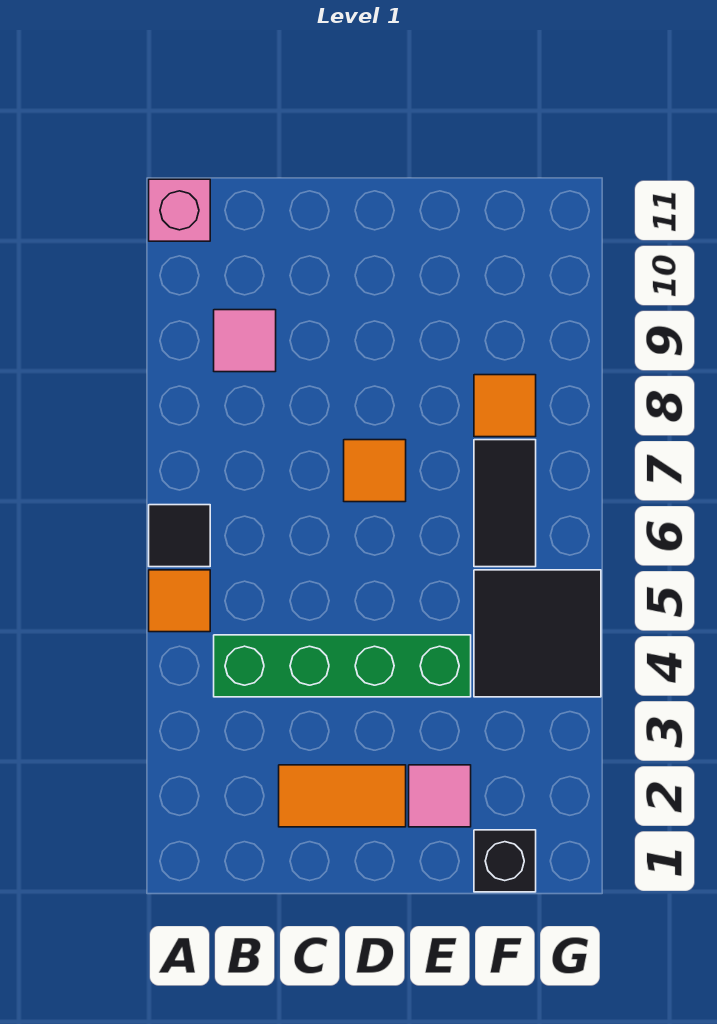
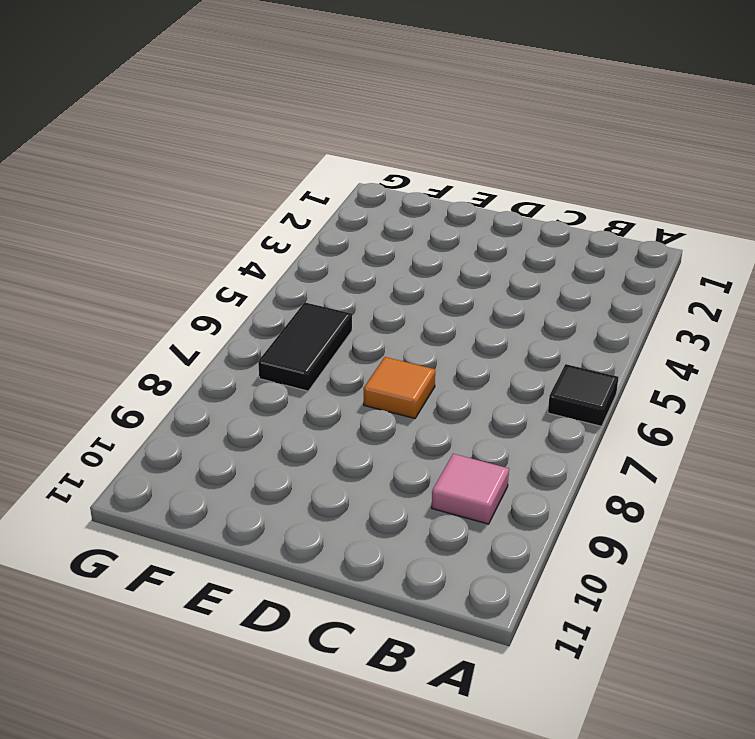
none -> orange 1x1 tile [149,570,210,632]
none -> pink 1x1 brick [149,179,210,241]
none -> green 1x4 brick [214,635,471,697]

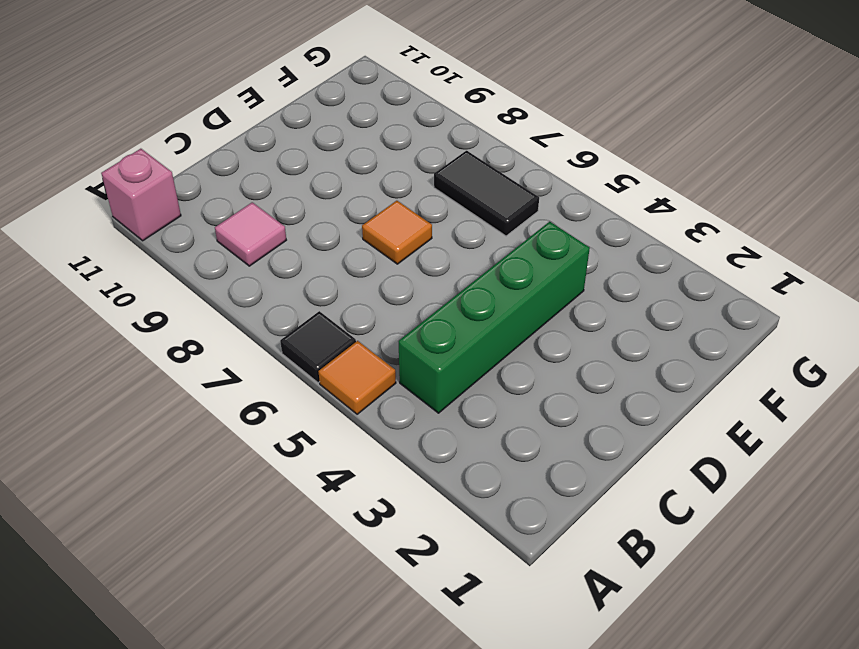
none -> orange 1x2 tile [279,765,406,827]
none -> pink 1x1 tile [409,765,471,827]
none -> black 1x1 brick [474,830,536,892]

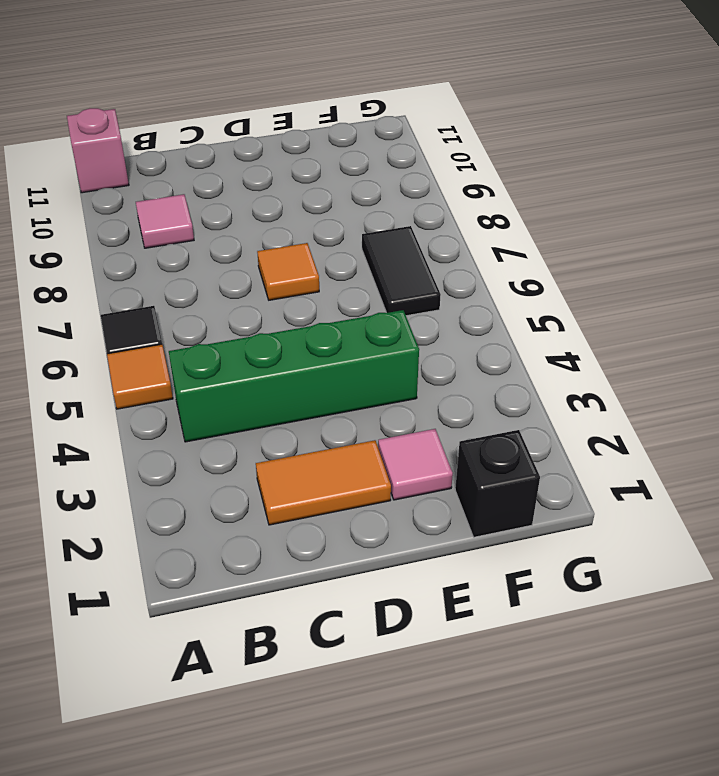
none -> black 2x2 tile [474,570,601,697]
none -> orange 1x1 tile [474,375,536,437]

